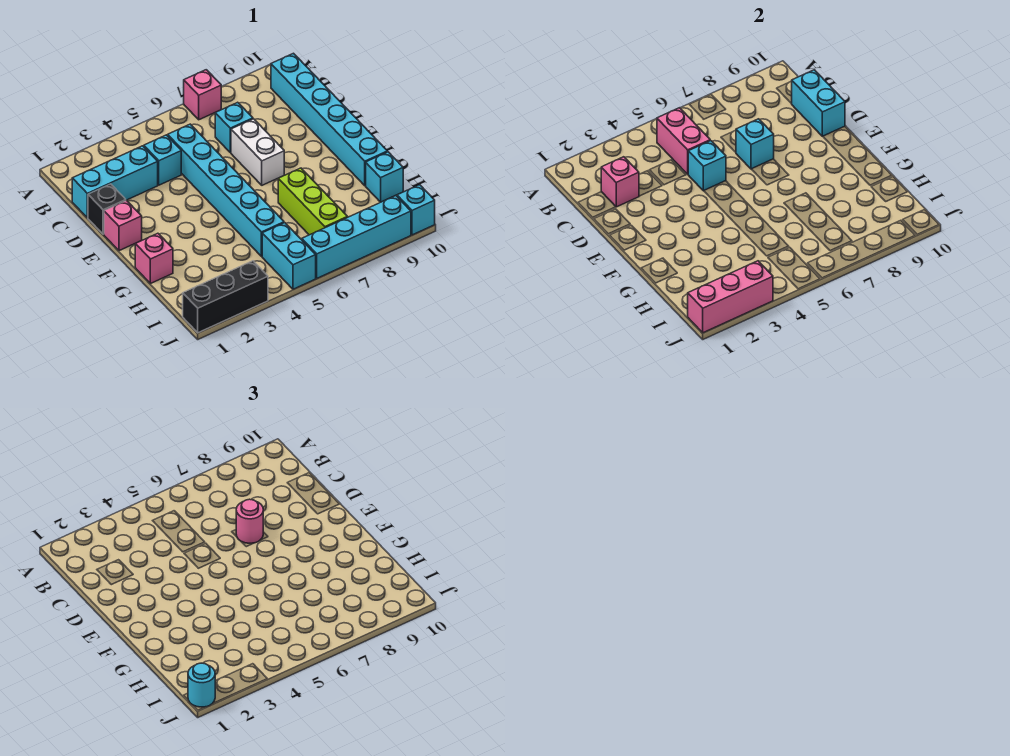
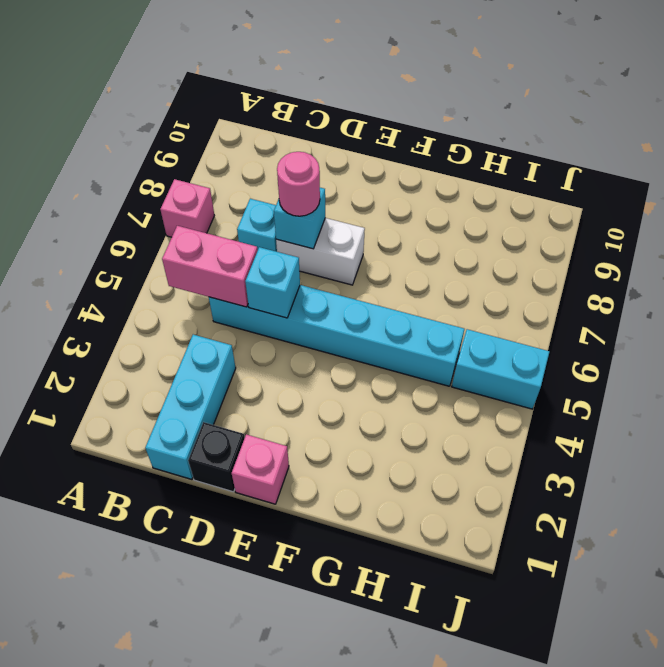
none -> cyan 1x6 brick [271,53,387,186]
none -> cyan 1x1 brick [144,135,181,185]
none -> pink 1x1 brick [135,233,173,284]

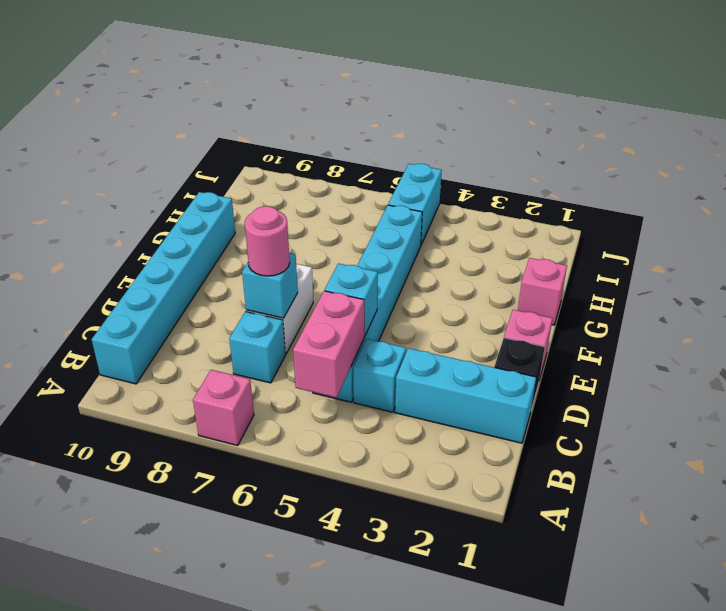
none -> lime 1x3 brick [278,168,348,235]
none -> cyan 1x1 brick [366,152,403,202]
none -> black 1x3 brick [183,261,268,333]

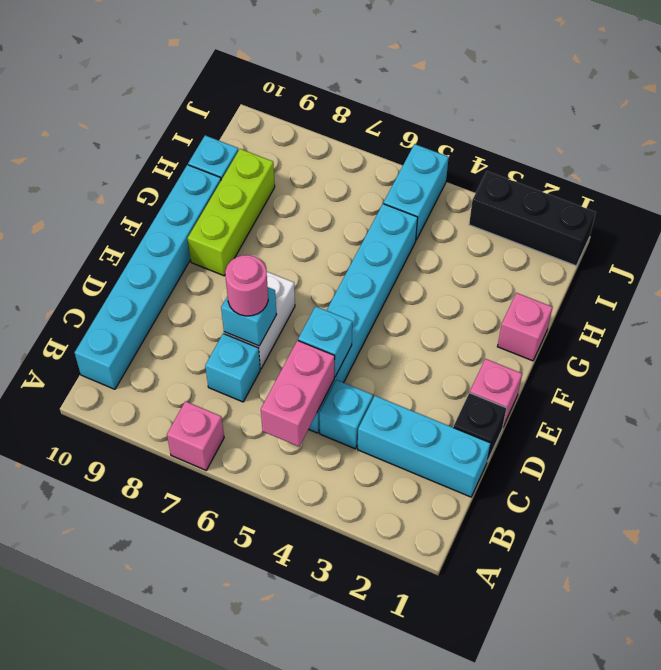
lime 1x3 brick [188,149,275,276] -> lime 1x3 brick moved to [278,168,348,235]
none -> cyan 1x4 brick [302,195,411,278]
none -> cyan 1x1 brick [397,185,435,235]
none -> pink 1x1 brick [601,157,639,207]

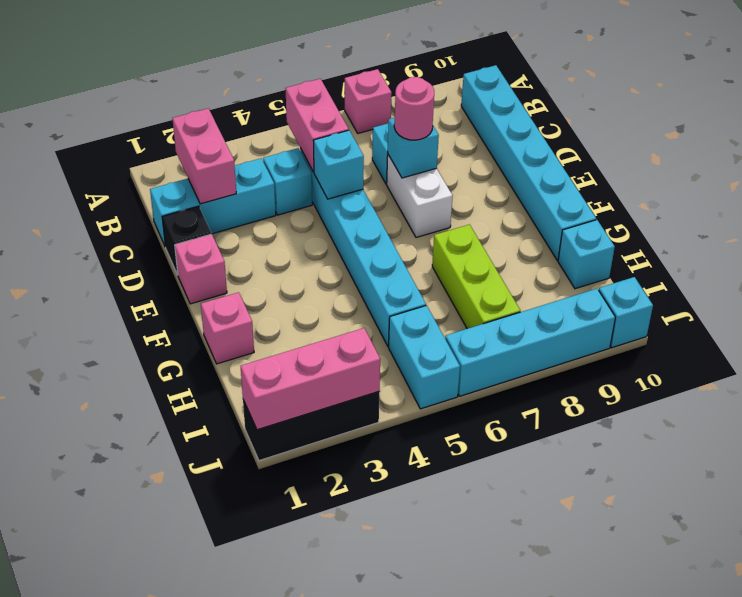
pink 1x2 brick [172,108,236,204] -> pink 1x1 brick [601,157,639,207]
none -> cyan 1x2 brick [792,70,845,136]
none -> cyan 1x1 round brick [188,663,215,707]

